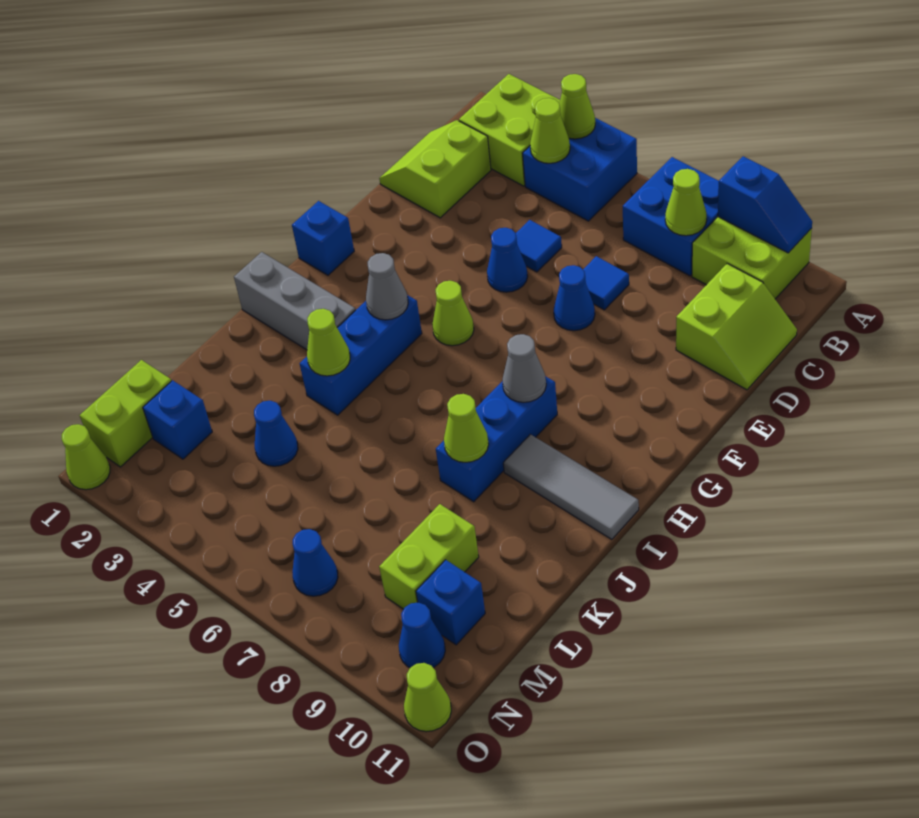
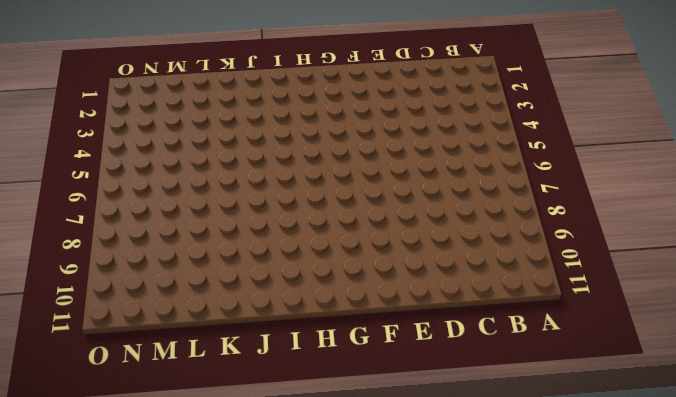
none -> lime 2x2 brick [459,74,560,186]
none -> blue 2x2 brick [523,118,637,221]
none -> blue 2x2 brick [623,157,719,276]
none -> lime 2x2 brick [692,217,812,299]

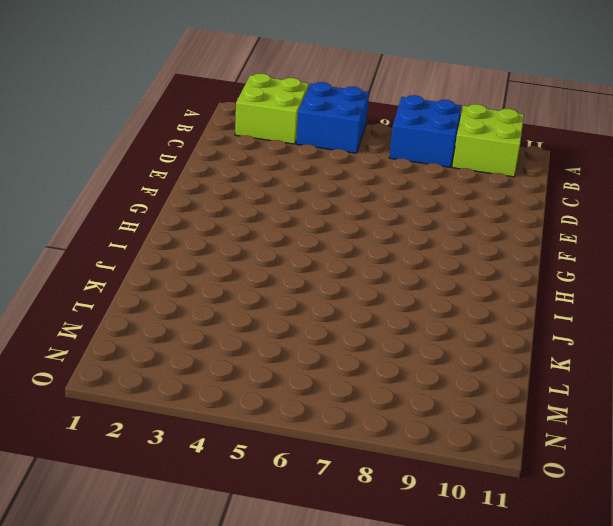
none -> lime 2x2 slope [379,120,491,218]
none -> lime 2x2 slope [676,264,797,390]
none -> blue 1x1 tile [516,220,562,272]
none -> blue 1x1 tile [583,256,629,310]

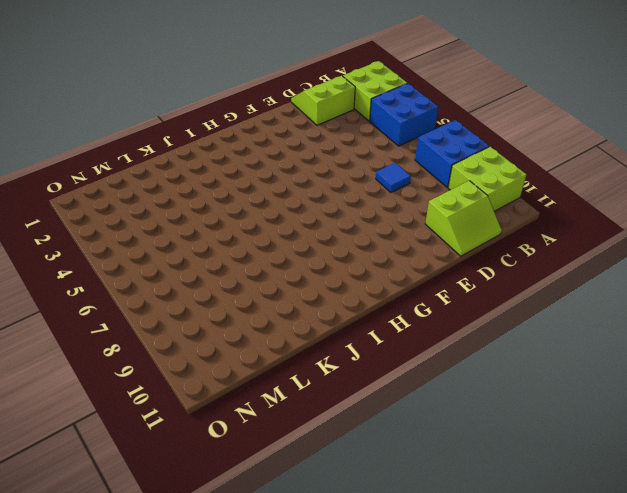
none -> blue 1x1 tile [516,220,562,272]
none -> blue 1x1 cone [487,228,528,292]
none -> blue 1x1 cone [554,265,595,331]
none -> blue 1x1 brick [292,201,354,275]

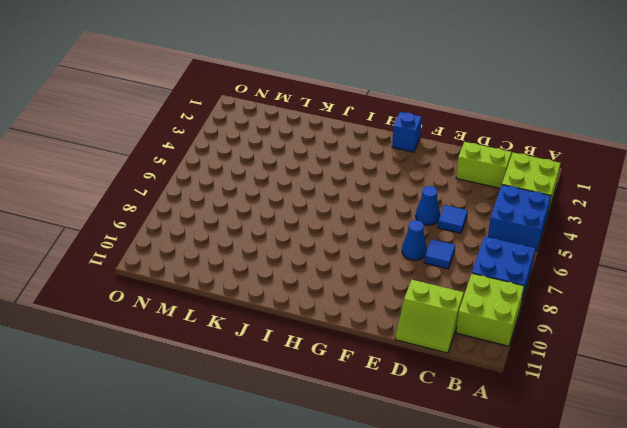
none -> lime 1x1 cone [432,281,474,346]
none -> blue 1x3 brick [300,295,422,415]
none -> blue 1x3 brick [436,376,557,502]
none -> grey 1x3 brick [234,252,356,350]

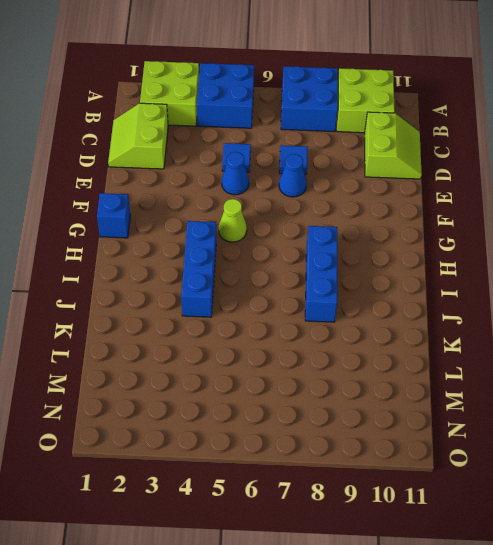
none -> grey 1x3 brick [234,252,356,350]
none -> grey 1x3 tile [503,434,639,539]
none -> blue 1x1 cone [254,401,298,466]
none -> lime 1x2 brick [379,504,479,609]

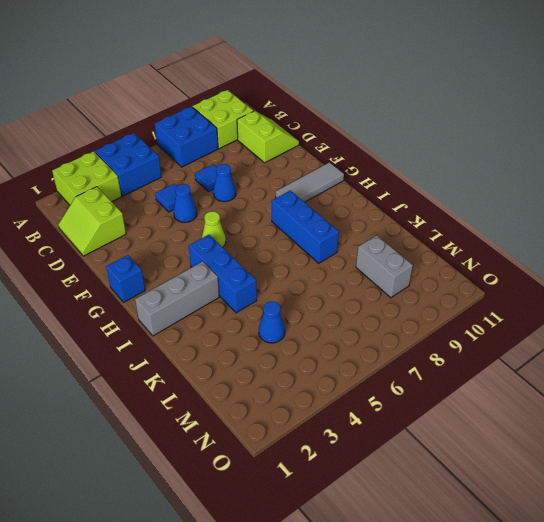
grey 1x3 tile [276,162,344,202] -> grey 1x3 tile moved to [503,434,639,539]
grey 1x2 brick [356,235,413,298] -> lime 1x2 brick [379,504,479,609]
none -> lime 1x2 brick [80,360,171,467]
none -> blue 1x1 brick [143,380,212,459]
none -> blue 1x1 brick [416,560,485,645]
none -> blue 1x1 cone [292,529,338,596]

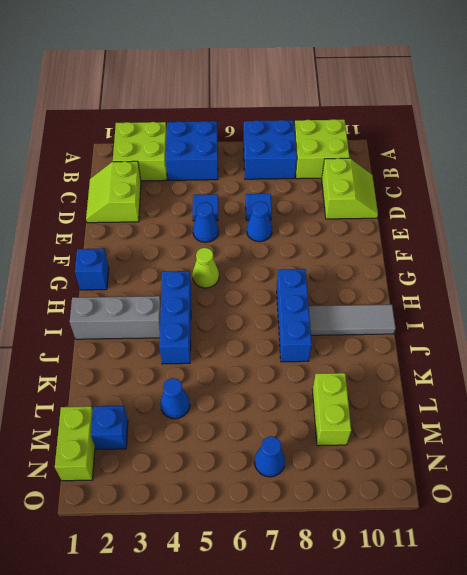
none -> blue 1x1 brick [416,560,485,645]
none -> blue 1x1 cone [399,603,445,668]
none -> lime 1x1 cone [62,424,110,490]
none -> lime 1x1 cone [404,663,451,732]

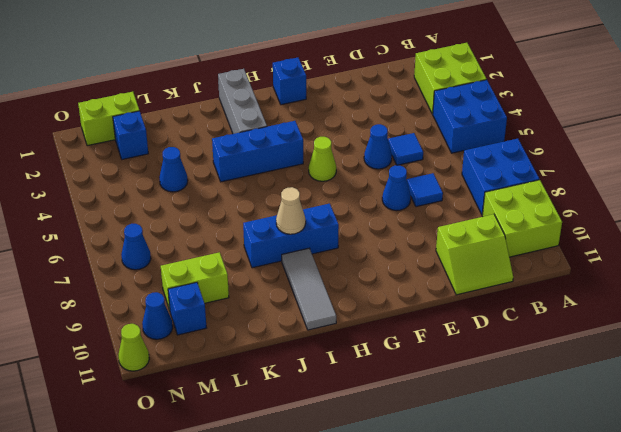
tan 1x1 cone [276,187,306,234] -> none
none -> lime 2x2 slope [379,120,491,218]
none -> lime 1x1 cone [62,424,110,490]
none -> lime 1x1 cone [559,74,595,139]
none -> blue 1x2 slope [718,156,812,253]

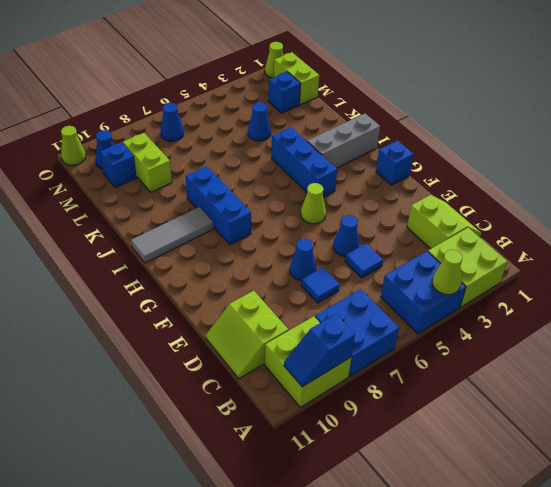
none -> lime 1x1 cone [530,98,570,163]
none -> lime 1x1 cone [665,169,707,236]
none -> grey 1x1 cone [366,253,408,320]
none -> grey 1x1 cone [502,334,546,402]

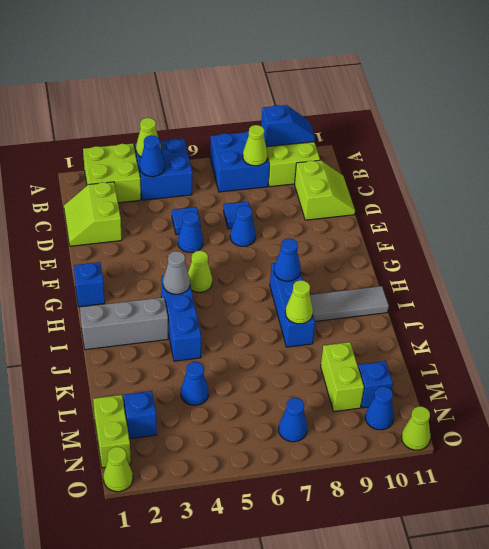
blue 1x1 cone [140,135,165,177] -> lime 1x1 cone [530,98,570,163]
blue 1x1 cone [274,238,301,281] -> grey 1x1 cone [502,334,546,402]
none -> lime 1x1 cone [307,309,350,376]

